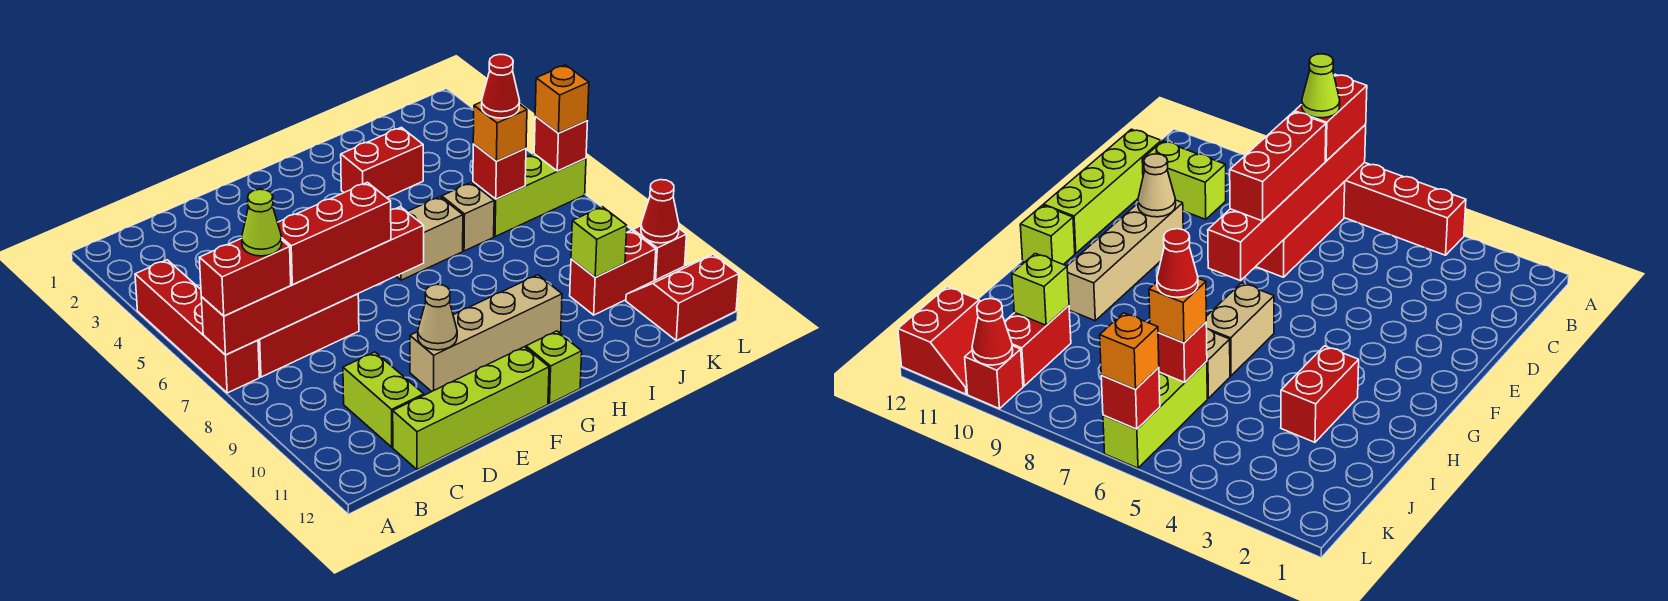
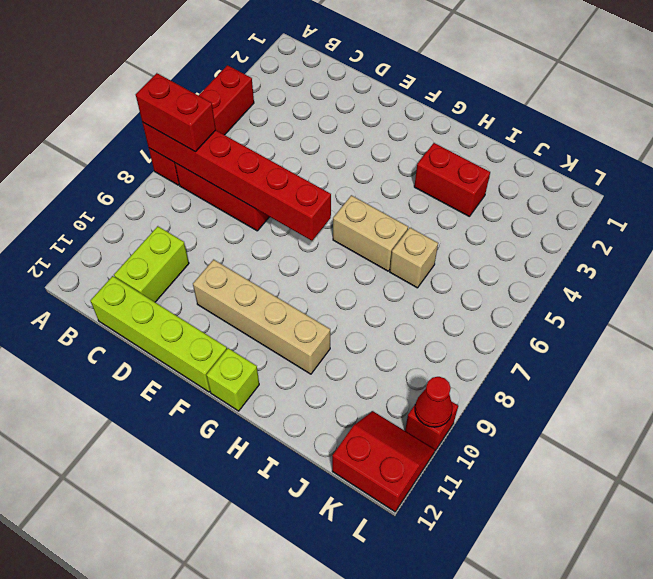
none -> lime 1x3 brick [473,154,586,237]
none -> red 1x2 brick [570,230,656,315]
none -> tan 1x1 cone [418,284,457,350]

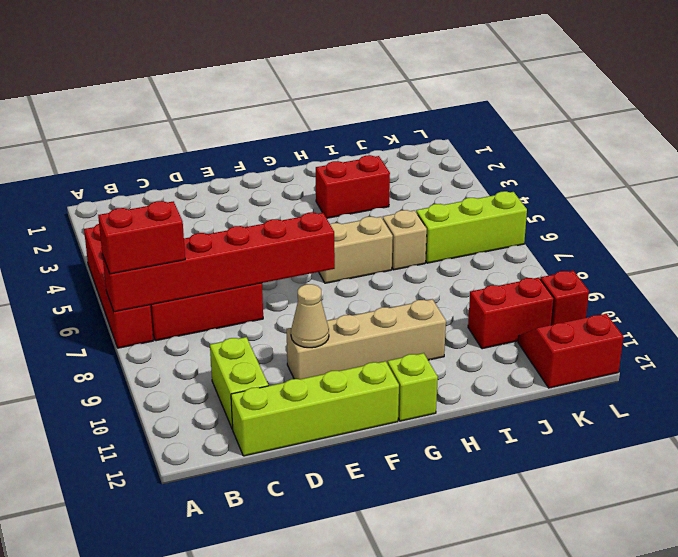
none -> red 1x1 brick [473,144,526,199]
none -> lime 1x1 brick [571,207,627,277]
none -> red 1x1 brick [534,116,588,171]

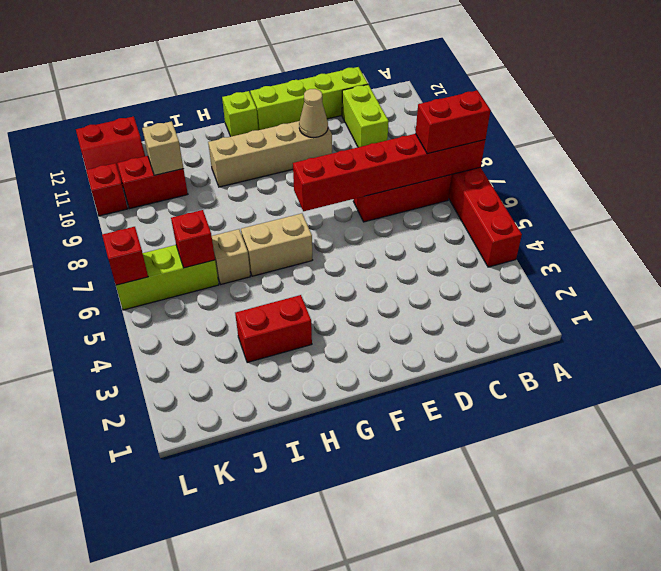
tan 1x1 brick [142,121,183,175] -> lime 1x1 brick [571,207,627,277]
none -> red 1x1 cone [641,180,679,243]
none -> red 1x3 brick [278,182,391,285]
none -> orange 1x1 brick [473,102,527,161]

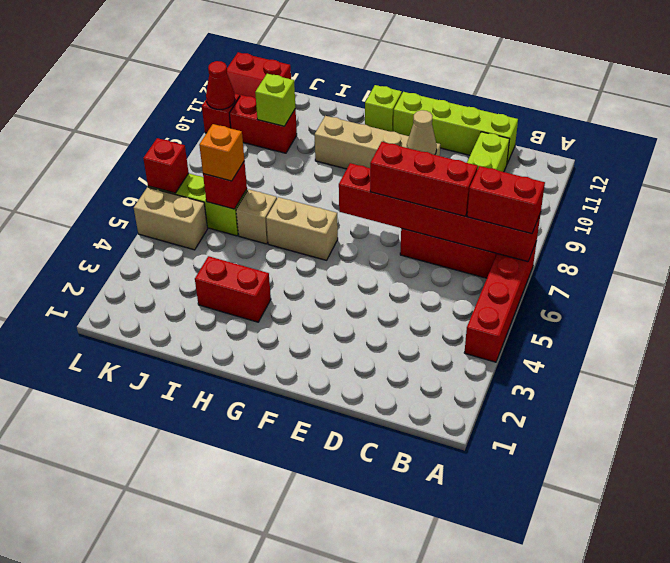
tan 1x2 brick [134,187,208,250] -> none
none -> orange 1x1 brick [535,65,589,133]
none -> lime 1x1 cone [242,189,282,256]
none -> red 1x1 cone [482,54,520,118]

